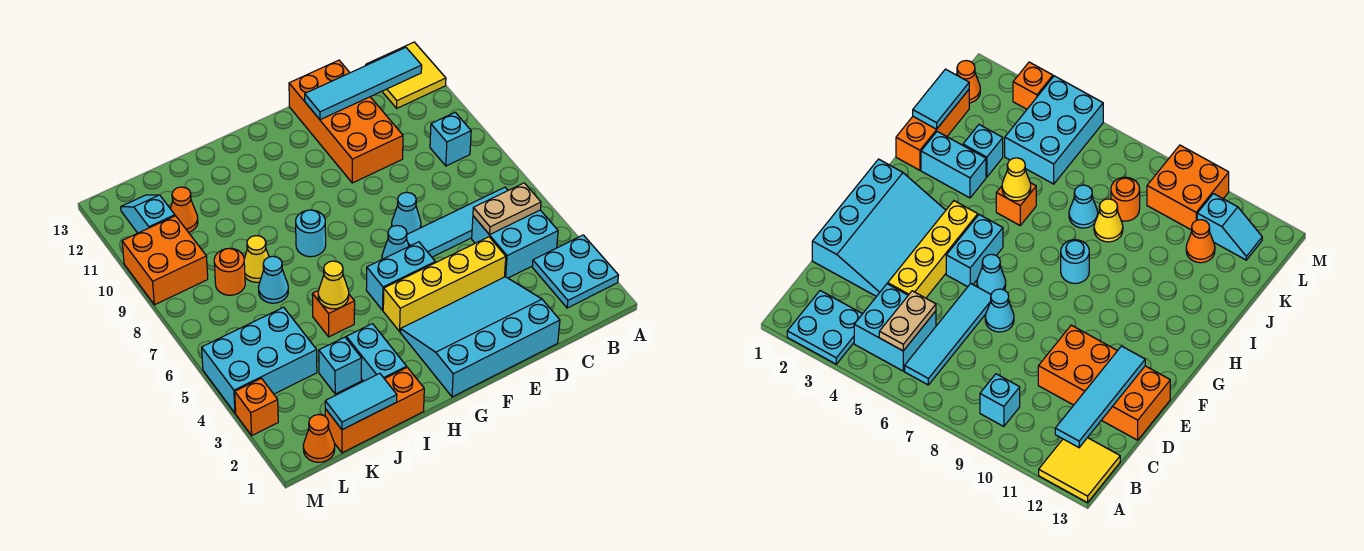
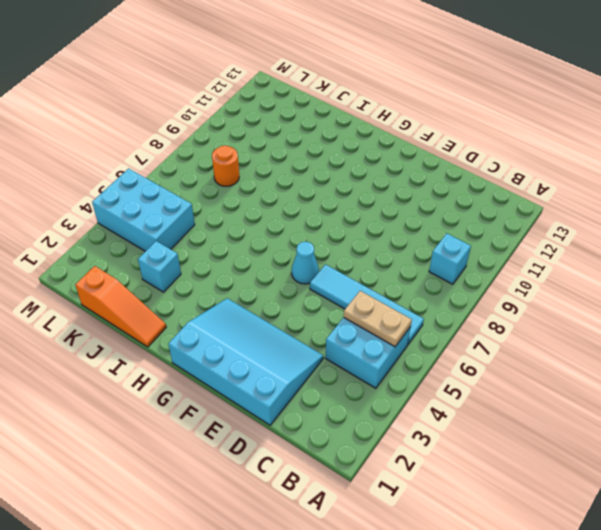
orange 1x3 slope [75,266,166,347] -> orange 1x3 brick [325,367,424,453]
none -> cyan 2x2 plate [532,235,619,308]
none -> yellow 2x2 tile [366,42,446,108]
none -> yellow 1x4 brick [383,237,506,331]

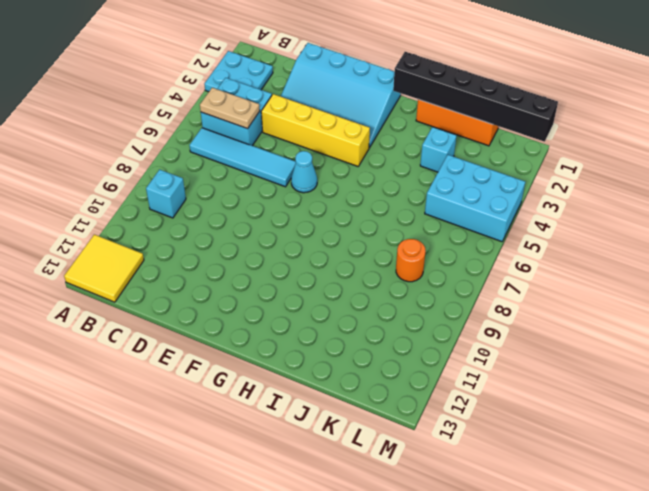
black 1x6 brick [393,52,558,142] -> cyan 1x2 tile [325,373,397,430]
none -> orange 2x4 brick [289,60,403,183]
none -> cyan 1x1 cone [391,192,421,234]
none -> cyan 1x2 brick [366,242,435,310]

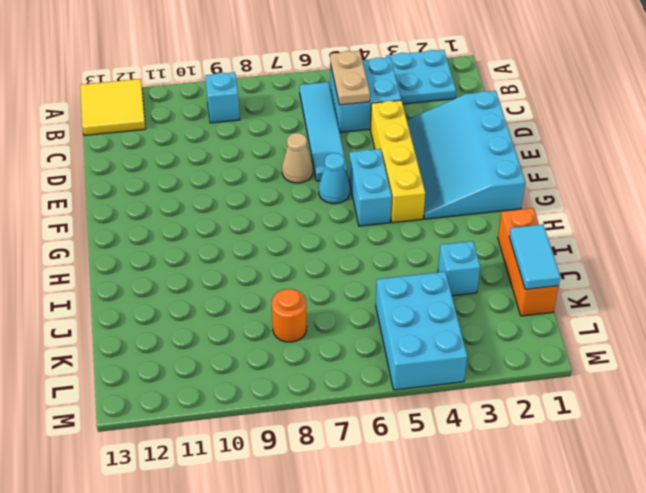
tan 1x1 cone [282,133,313,183] -> cyan 1x1 cone [391,192,421,234]
none -> orange 2x4 brick [289,60,403,183]
none -> cyan 1x1 round brick [296,210,326,257]
none -> cyan 1x2 brick [346,324,407,381]

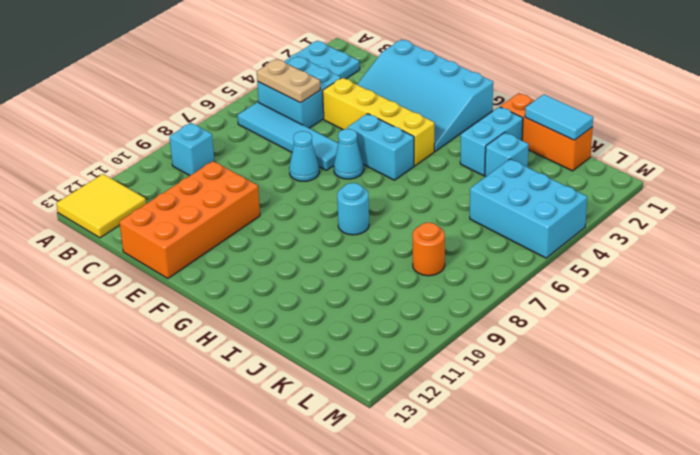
none -> orange 1x1 brick [312,290,355,337]
none -> cyan 1x1 cone [258,256,288,303]
none -> yellow 1x1 cone [244,236,269,282]

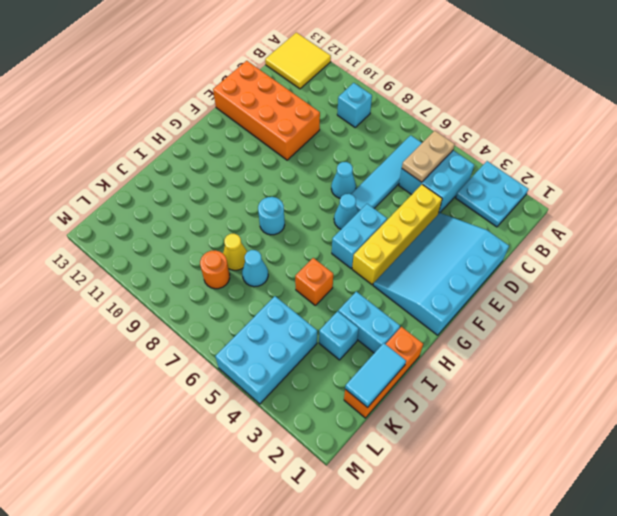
none -> orange 1x1 cone [171,187,198,232]
none -> orange 1x1 cone [303,415,335,462]
none -> orange 2x2 brick [122,216,208,305]

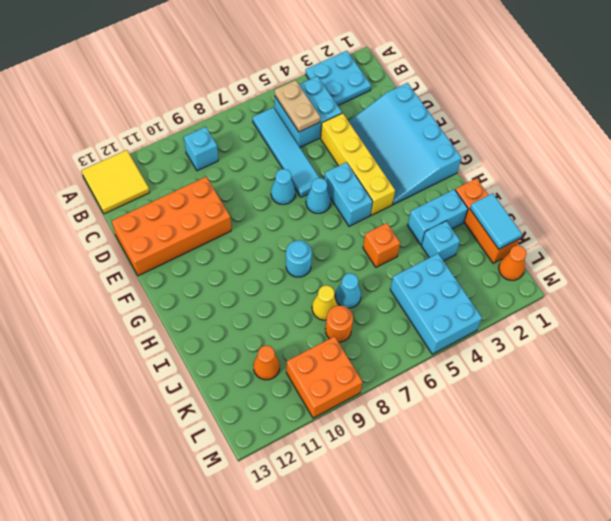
none -> cyan 1x2 slope [121,195,175,233]
none -> orange 1x1 brick [235,378,278,435]
none -> cyan 1x4 tile [305,48,422,120]

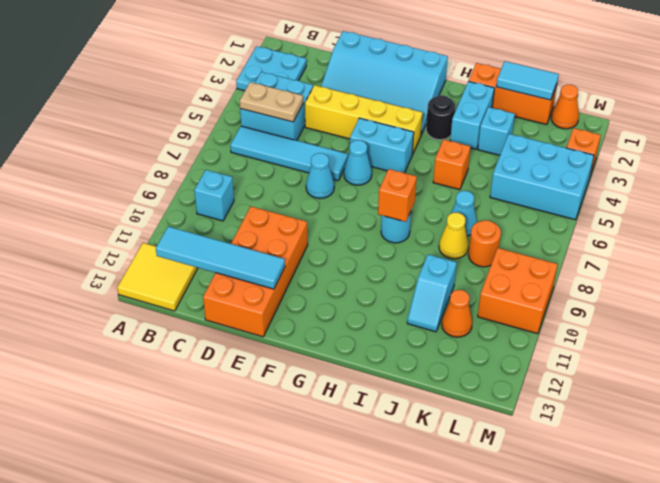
black 1x1 round brick [426,95,455,140] -> none
orange 1x1 brick [378,169,417,222] -> none
cyan 1x2 slope [407,255,457,332] -> cyan 1x2 slope moved to [121,195,175,233]
none -> yellow 1x1 cone [318,261,349,309]

